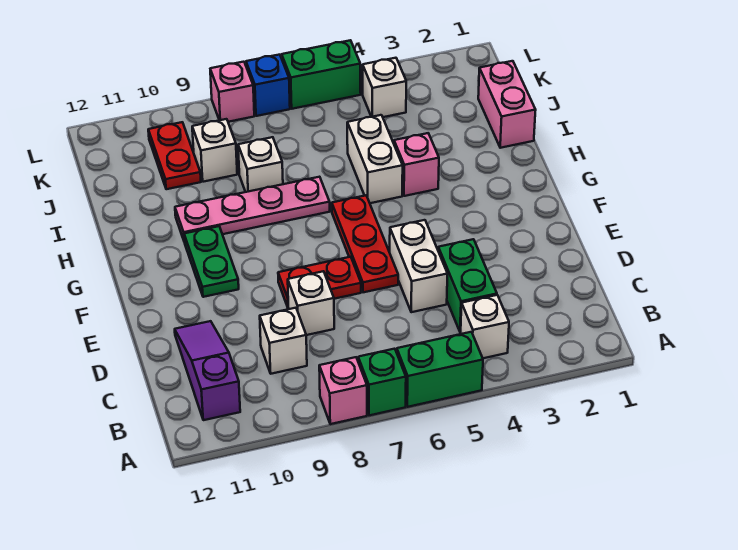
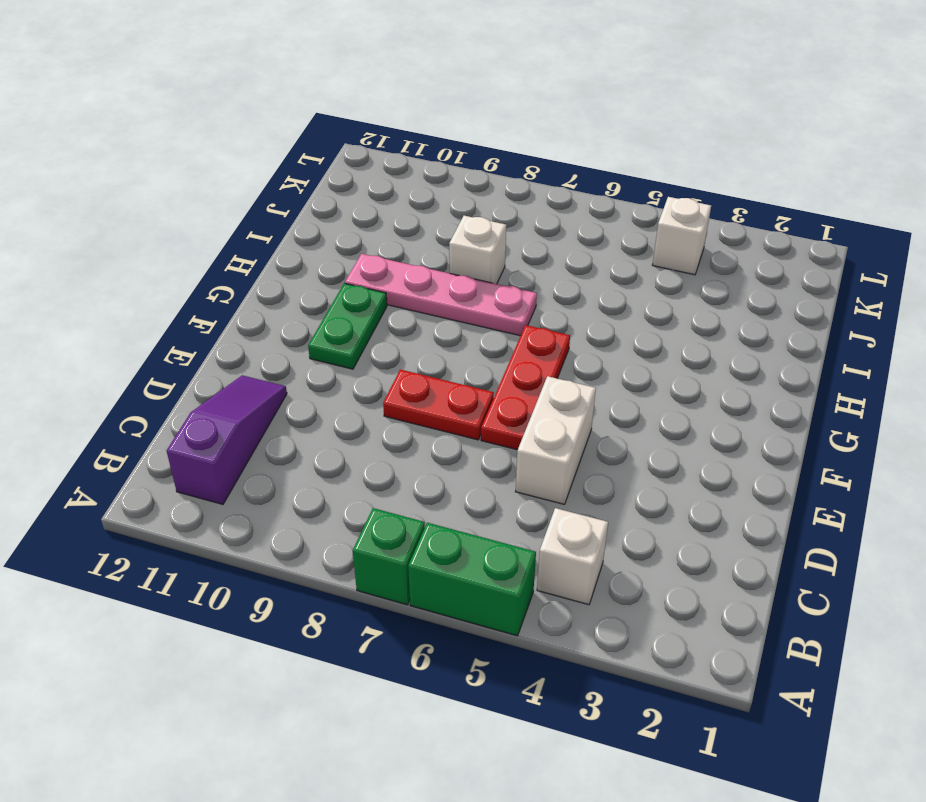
none -> pink 1x1 brick [319,357,367,424]
none -> green 1x2 brick [438,239,497,332]
none -> white 1x1 brick [260,308,307,374]

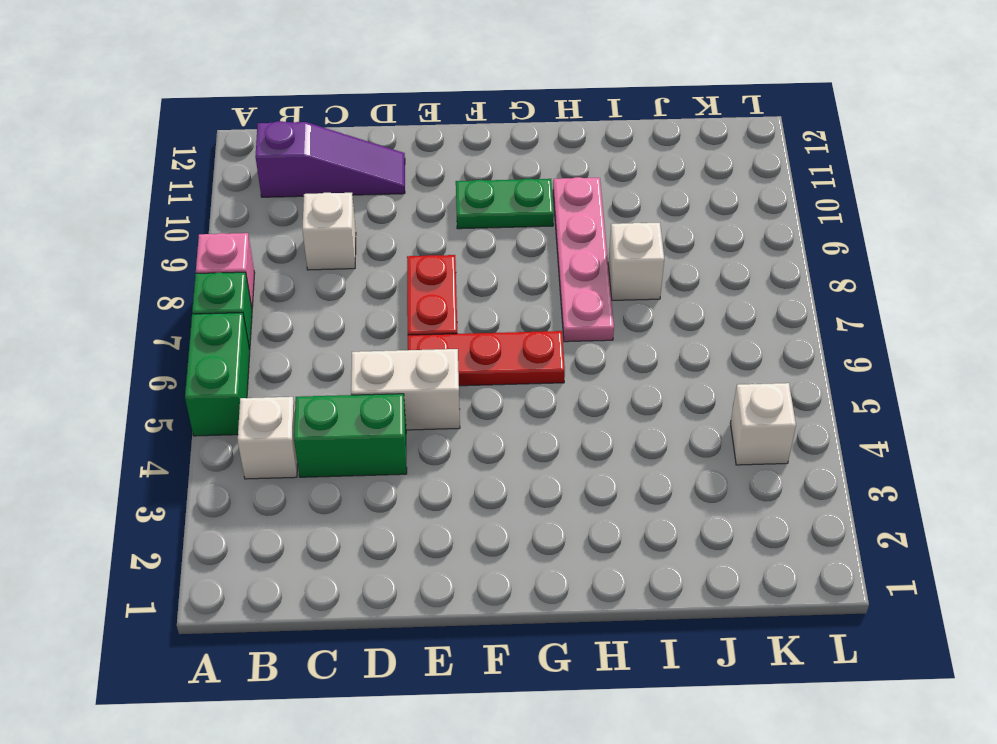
none -> white 1x1 brick [288,271,334,335]
none -> pink 1x1 brick [394,133,439,196]
none -> white 1x2 brick [347,115,403,203]

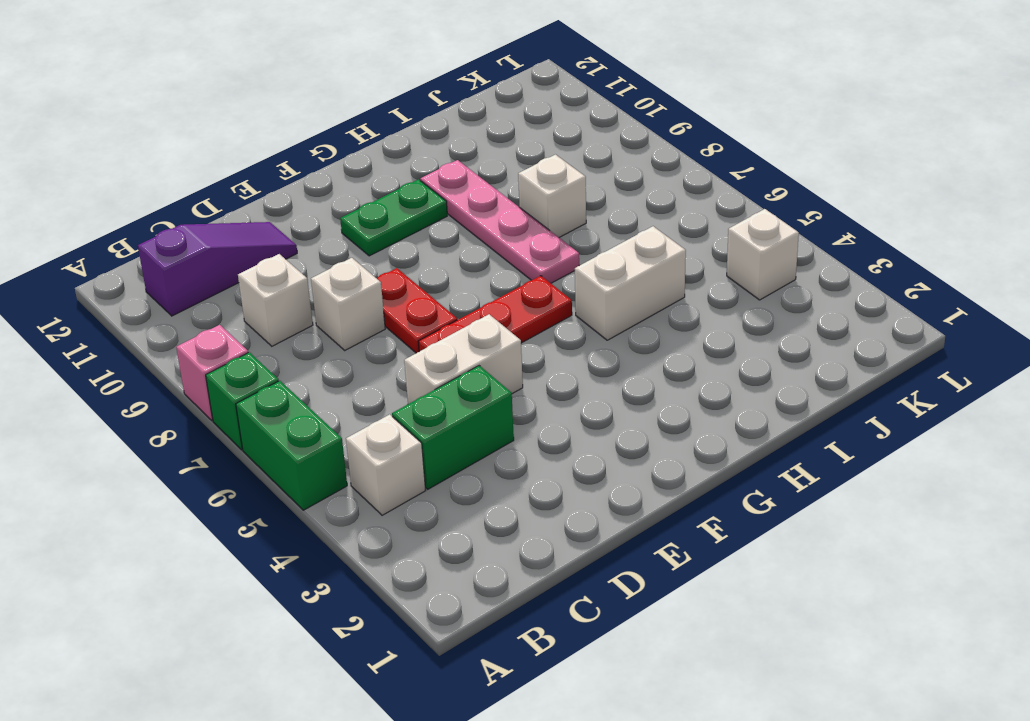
none -> pink 1x1 brick [394,133,439,196]
none -> pink 1x2 brick [478,61,536,148]
none -> white 1x1 brick [192,119,237,182]

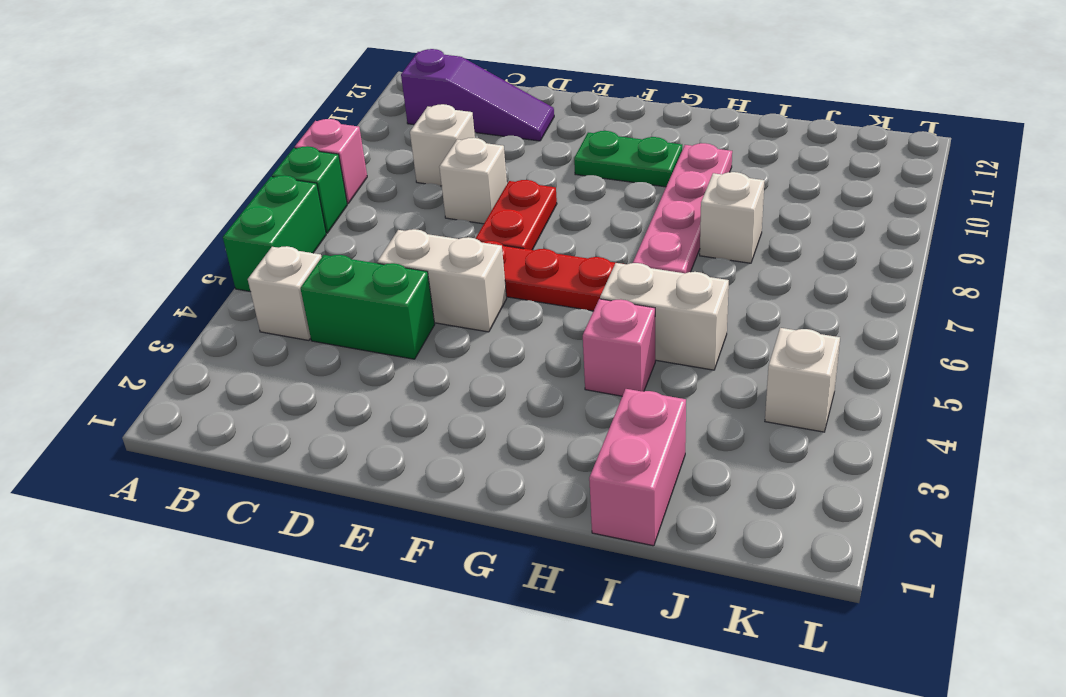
pink 1x2 brick [589,389,686,546] -> pink 1x2 brick turned to [478,61,536,148]
none -> white 1x1 brick [192,119,237,182]
none -> red 1x2 plate [148,122,201,189]
none -> green 1x2 brick [282,40,361,109]

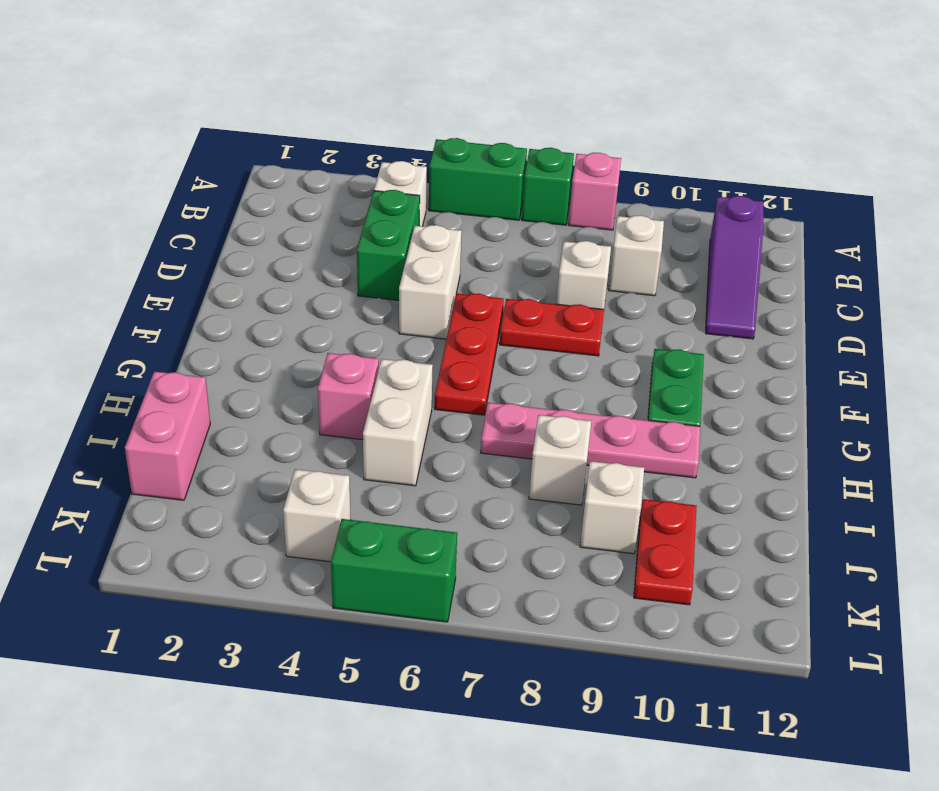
none -> blue 1x1 brick [246,55,290,116]
none -> pink 1x1 brick [210,62,254,122]

